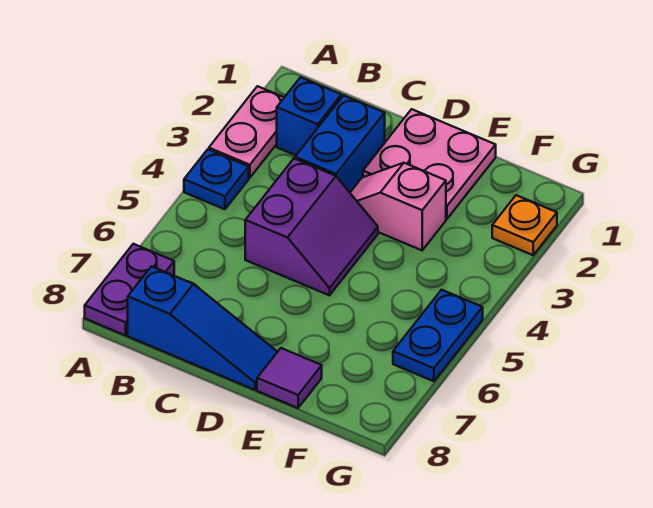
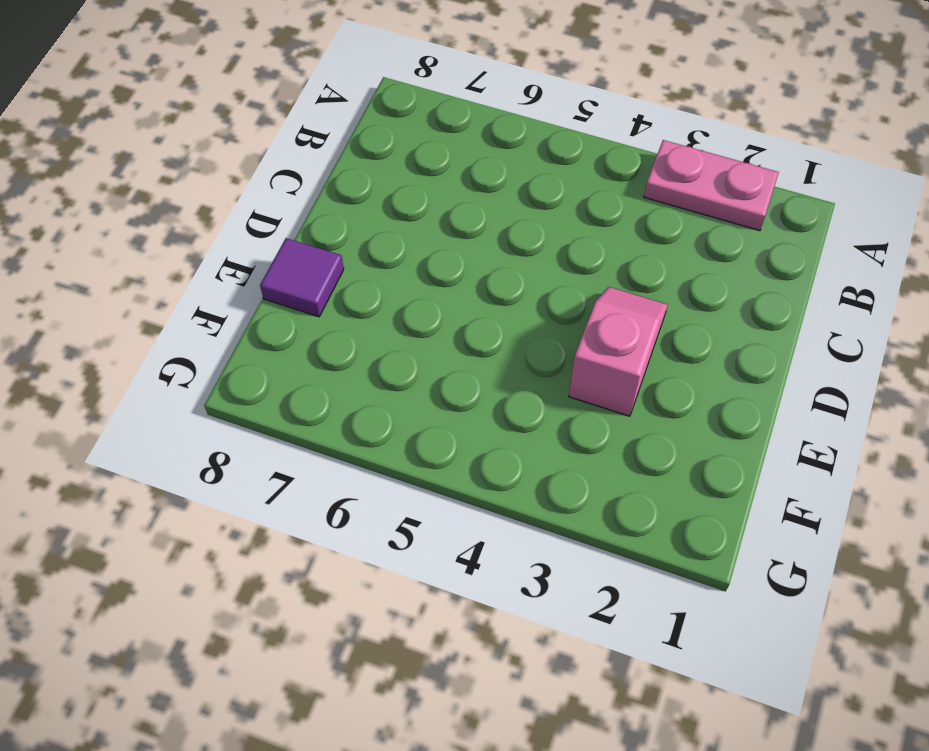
none -> blue 1x1 plate [184,149,249,209]
none -> purple 1x2 plate [85,244,174,335]
none -> blue 1x1 brick [277,77,341,155]

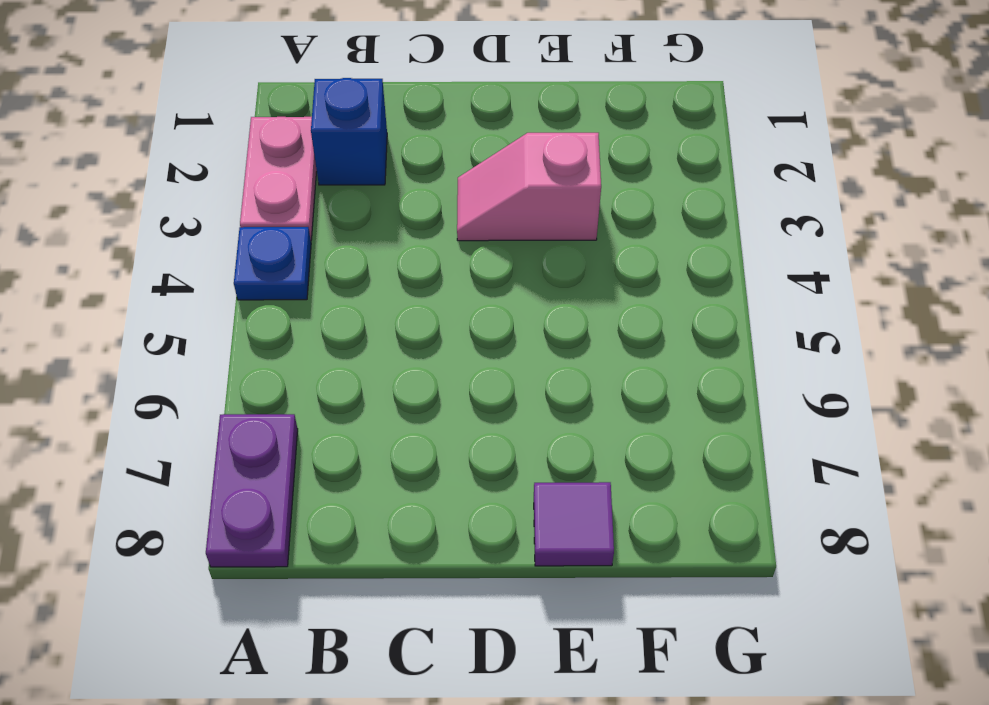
none -> blue 1x3 slope [128,266,277,390]
none -> blue 1x2 brick [295,95,385,192]
none -> purple 2x2 slope [245,159,378,295]

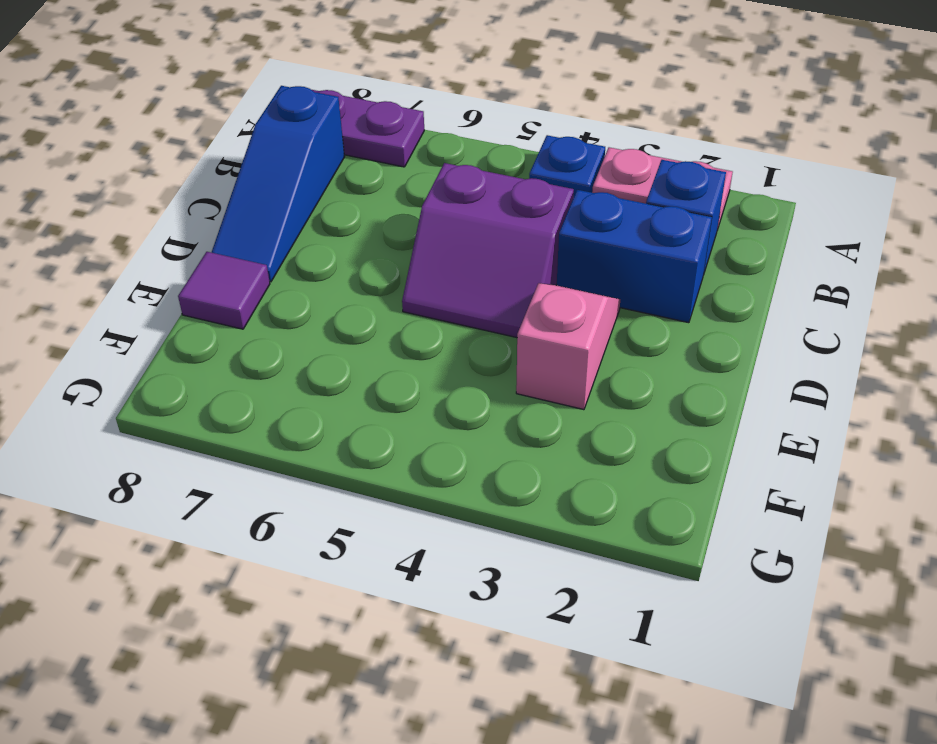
none -> pink 2x2 plate [363,109,496,219]
none -> orange 1x1 plate [492,195,557,255]
none -> blue 1x2 plate [393,290,483,381]

